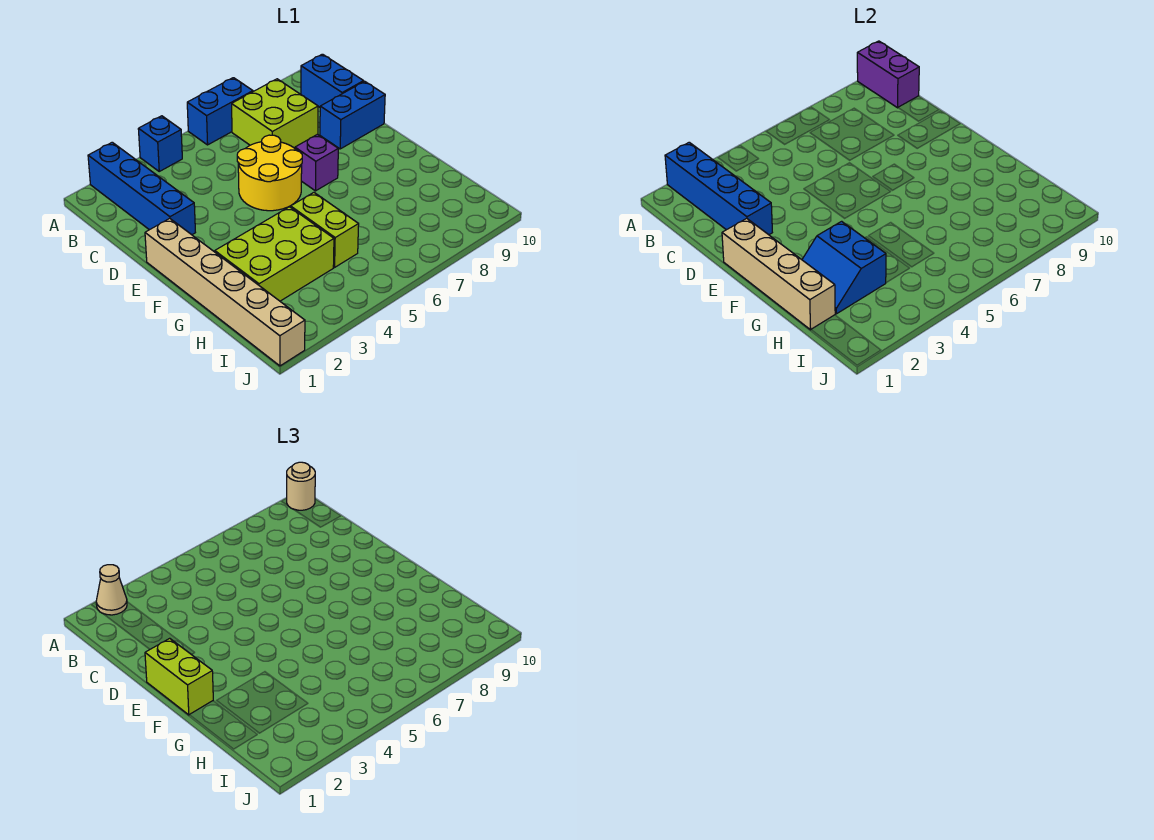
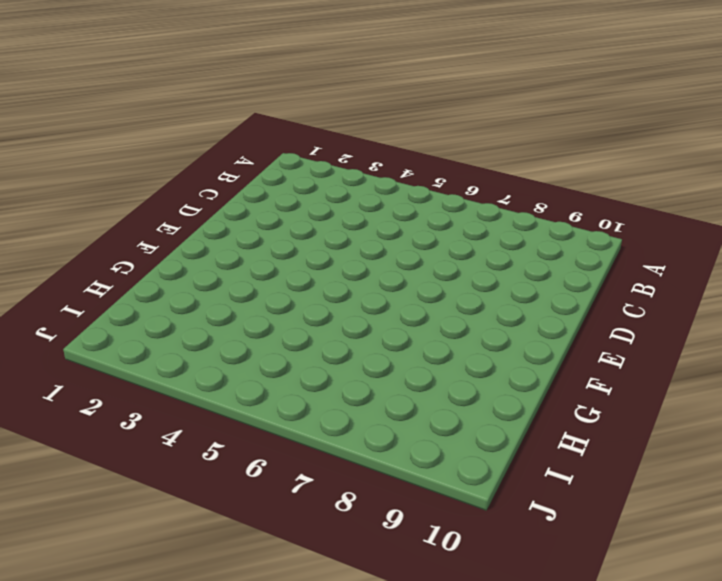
none -> blue 1x4 brick [88,142,195,235]
none -> blue 1x1 brick [138,116,182,171]
none -> blue 1x2 brick [187,78,253,145]

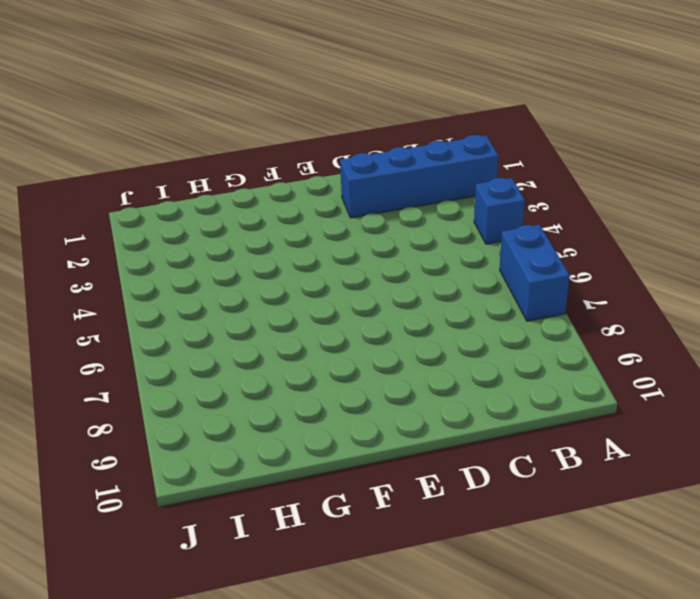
none -> lime 2x2 brick [232,79,318,148]
none -> blue 1x2 brick [301,54,364,107]
none -> yellow 2x2 round brick [237,135,302,211]

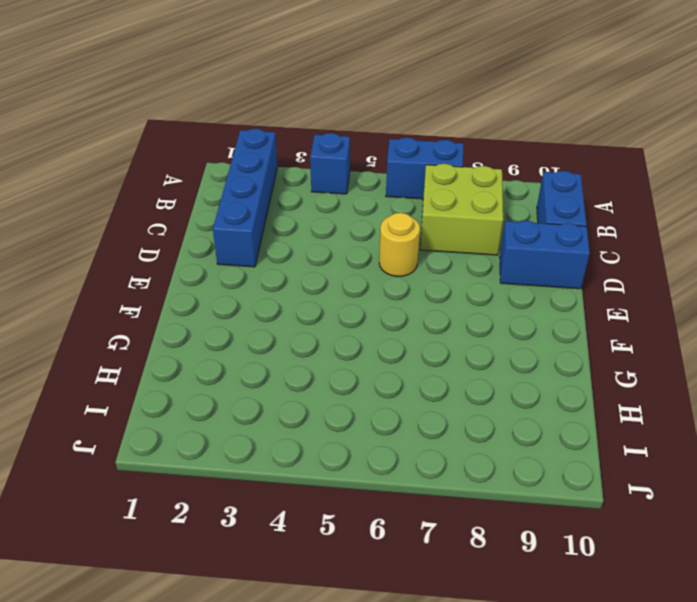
yellow 1x1 round brick [379,213,420,276] -> yellow 2x2 round brick [237,135,302,211]
none -> tan 1x6 brick [145,218,305,366]
none -> purple 1x1 brick [295,134,338,191]
none -> lime 2x3 brick [215,207,334,301]

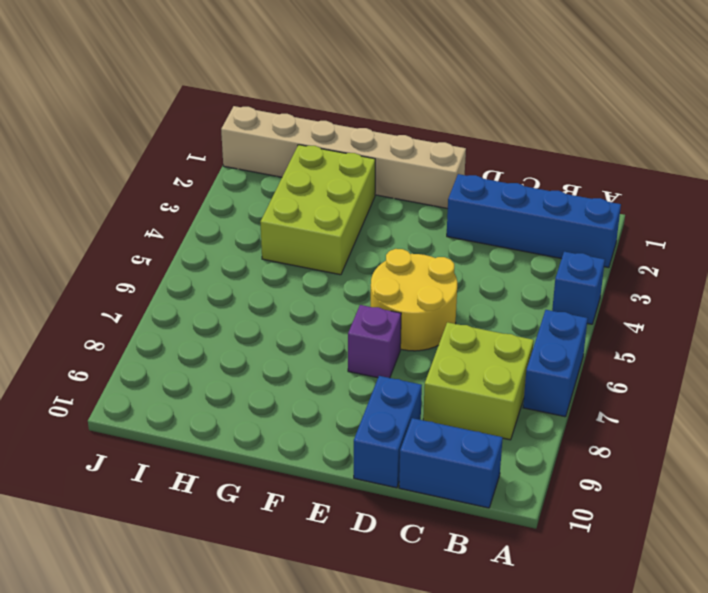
none -> lime 1x2 brick [291,193,359,267]
none -> blue 1x4 brick [665,142,772,235]
none -> purple 1x2 brick [857,41,919,108]

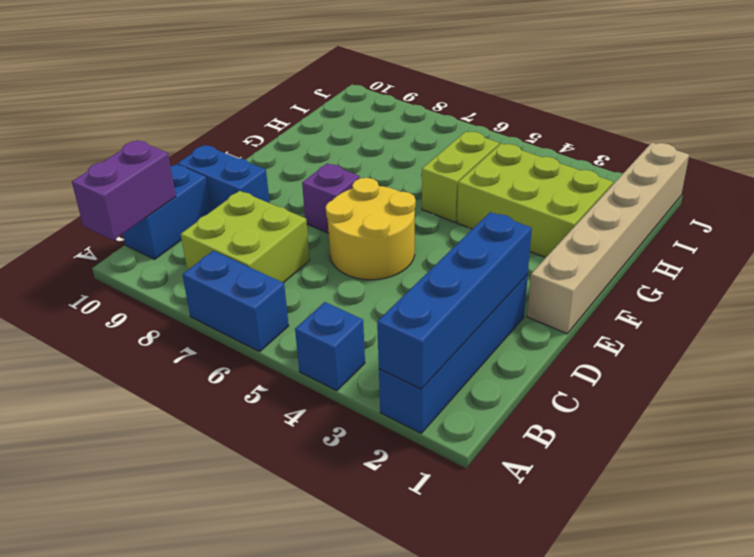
none -> tan 1x4 brick [722,218,835,330]
none -> blue 2x2 slope [802,221,886,314]
none -> tan 1x1 cone [96,565,127,615]

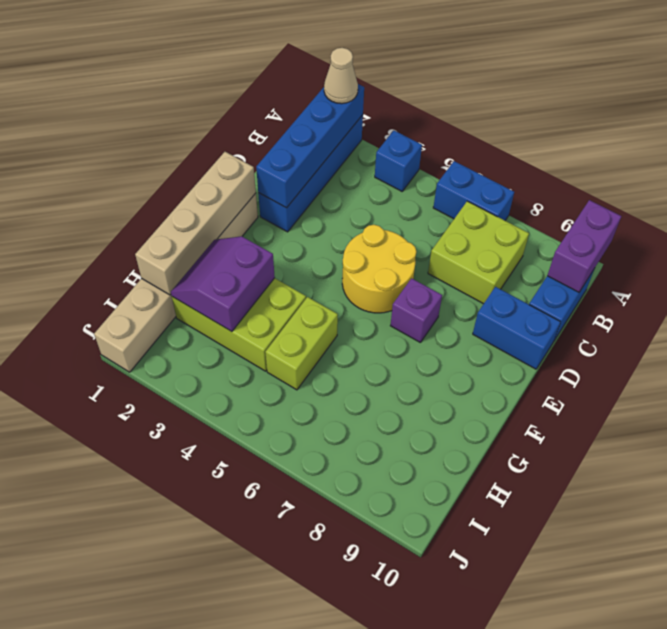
purple 2x2 slope [171,236,275,332] -> blue 2x2 slope [802,221,886,314]
none -> tan 1x1 round brick [287,462,315,510]
none -> lime 1x2 brick [145,638,213,715]

